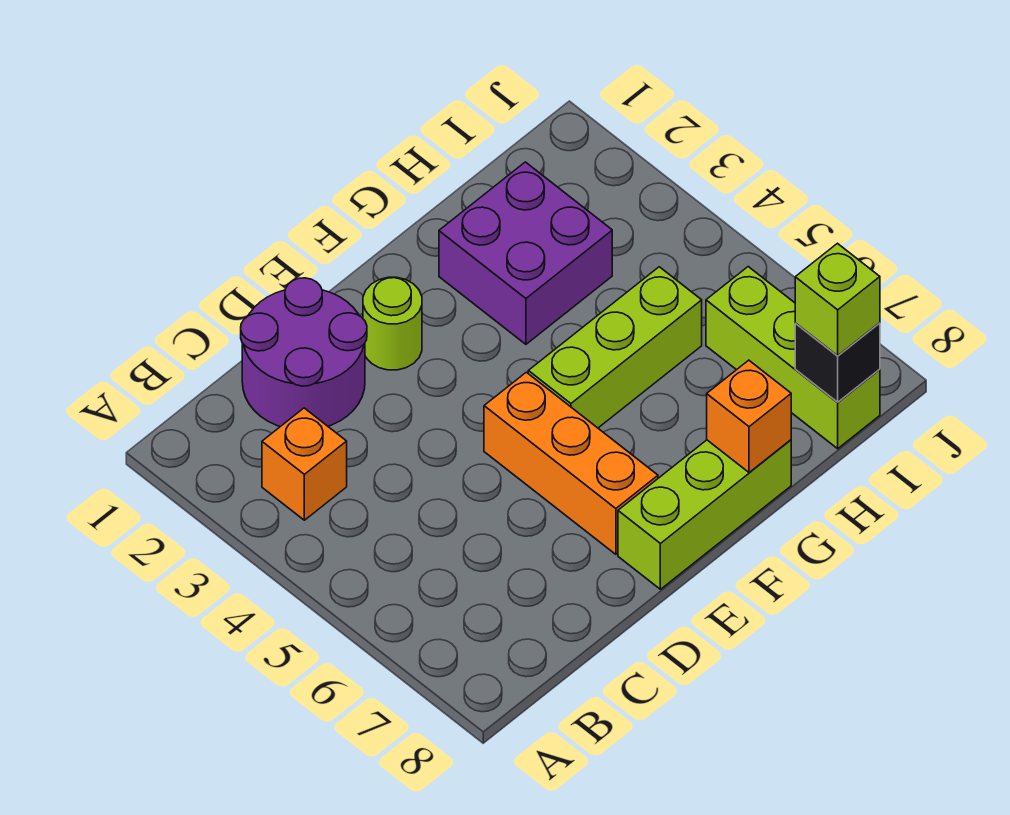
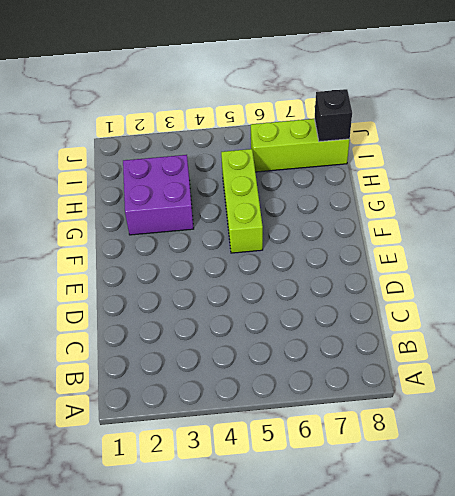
none -> orange 1x1 brick [262,408,347,520]
none -> purple 2x2 round brick [241,278,367,427]

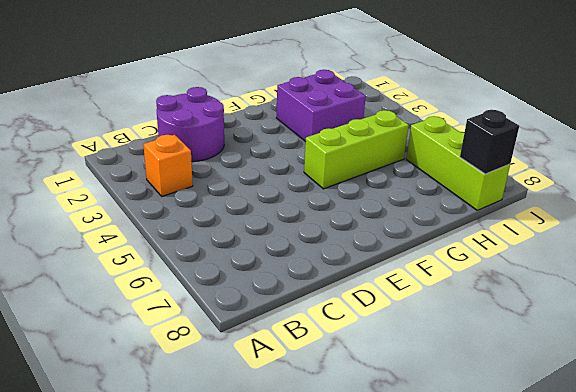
none -> lime 1x1 round brick [363,277,422,370]
none -> orange 1x3 brick [484,372,658,554]

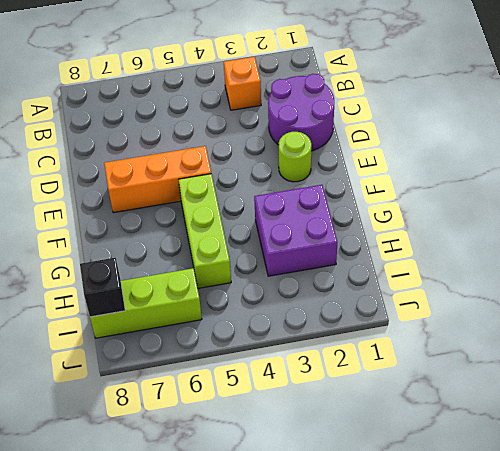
none -> lime 1x3 brick [618,440,791,589]
none -> orange 1x1 brick [707,360,791,472]

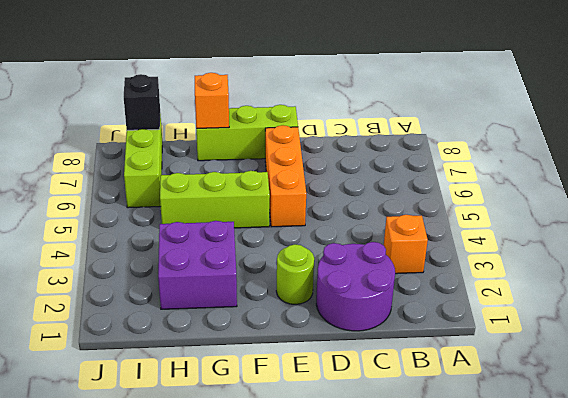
none -> lime 1x1 brick [795,243,880,356]

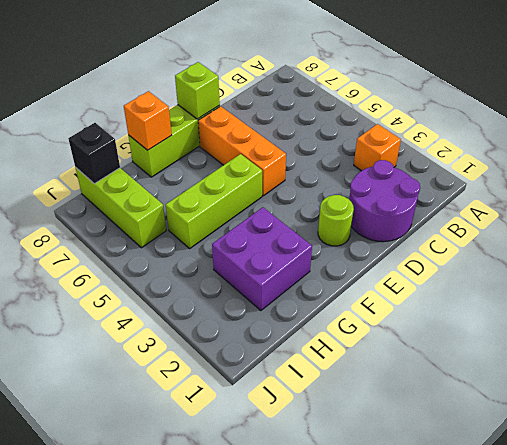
lime 1x1 brick [175,62,220,119] -> lime 1x1 brick moved to [795,243,880,356]

